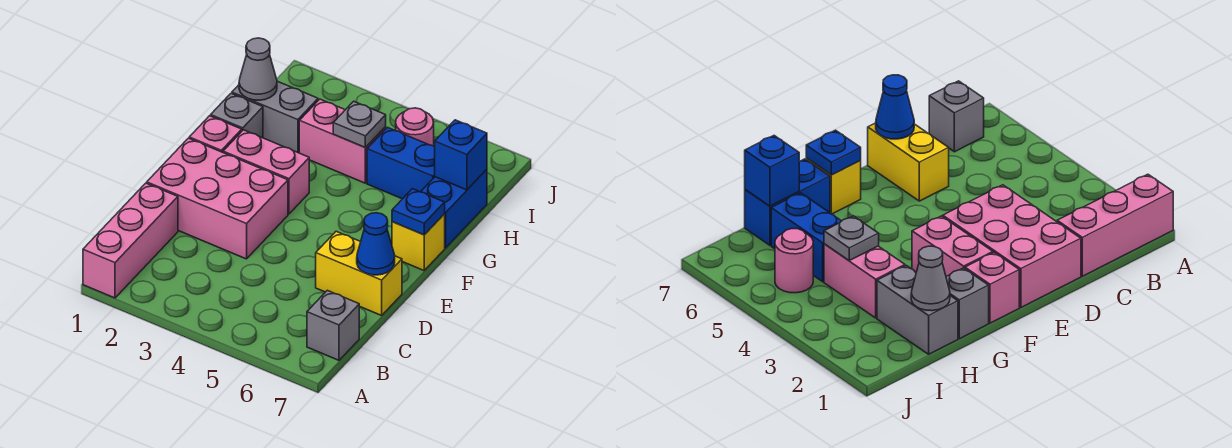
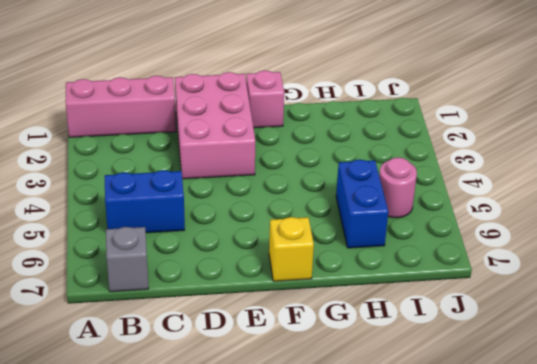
blue 1x2 brick [105,170,185,233] -> blue 1x2 brick moved to [421,169,487,248]
none -> yellow 1x2 brick [316,231,402,315]
none -> pink 1x2 brick [223,130,309,214]
none -> grey 1x1 brick [211,93,263,138]

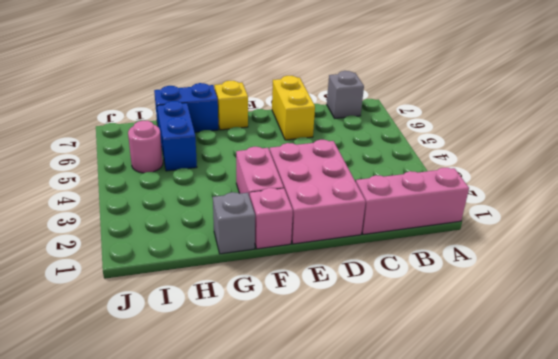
none -> grey 1x2 brick [232,81,318,153]
none -> pink 1x2 brick [299,99,386,183]
none -> blue 1x1 cone [357,213,395,275]

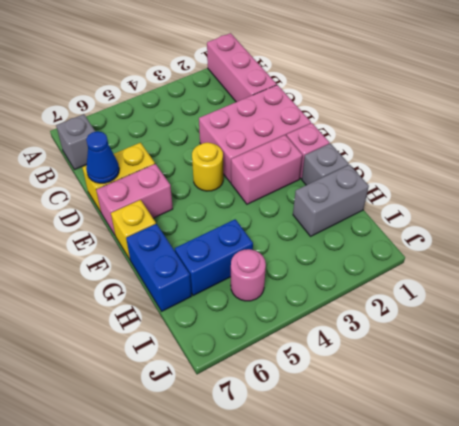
yellow 1x1 round brick [192,142,223,191] -> none
pink 1x2 brick [96,164,173,235] -> pink 1x2 brick moved to [299,99,386,183]
none -> blue 1x1 plate [392,189,445,235]
none -> grey 1x1 cone [239,38,277,100]
none -> grey 1x1 plate [333,101,386,148]

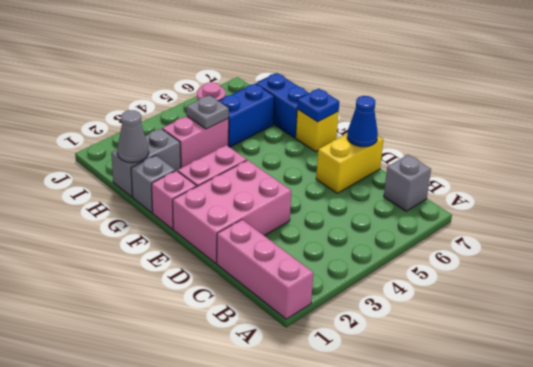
none -> blue 1x1 brick [435,120,487,190]

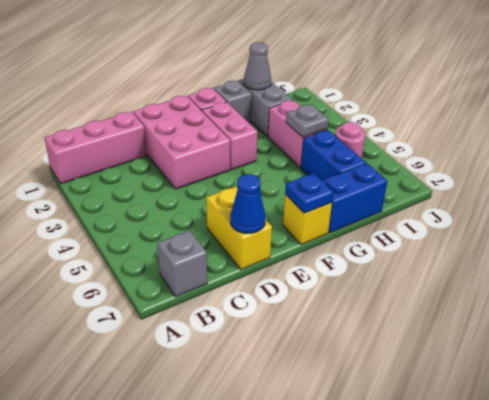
none -> blue 1x1 brick [435,120,487,190]

